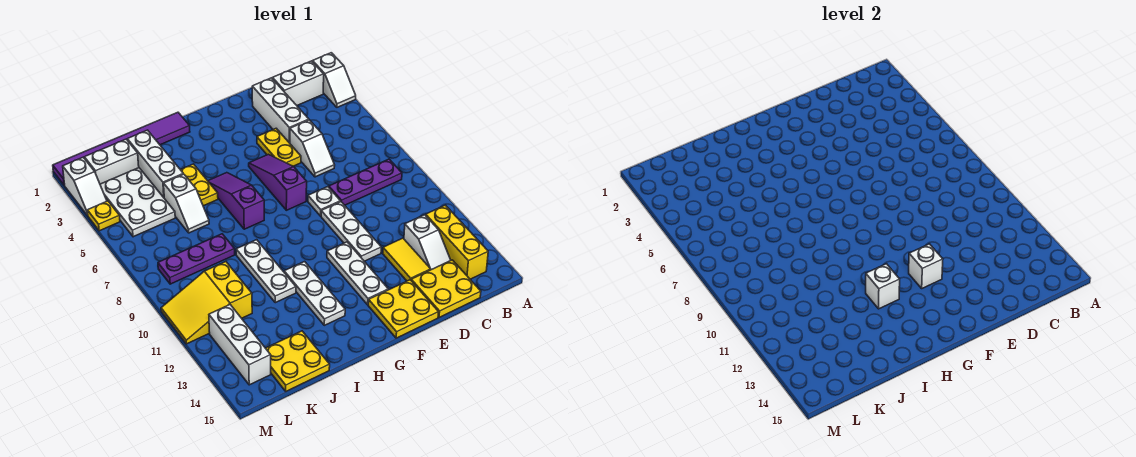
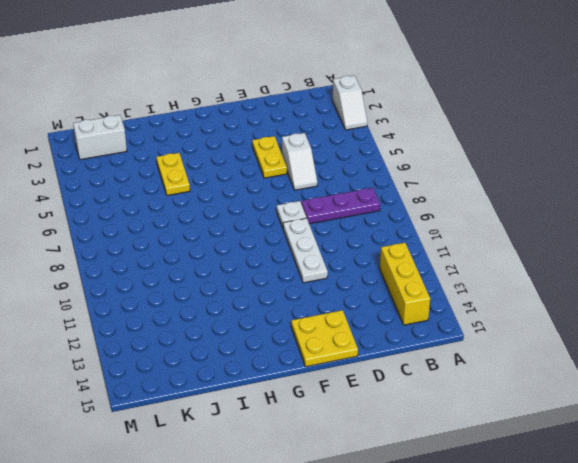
none -> white 1x2 brick [273,61,324,105]
none -> white 1x2 slope [404,215,451,270]
none -> yellow 2x2 plate [411,260,481,317]
none -> white 1x3 brick [252,78,309,143]

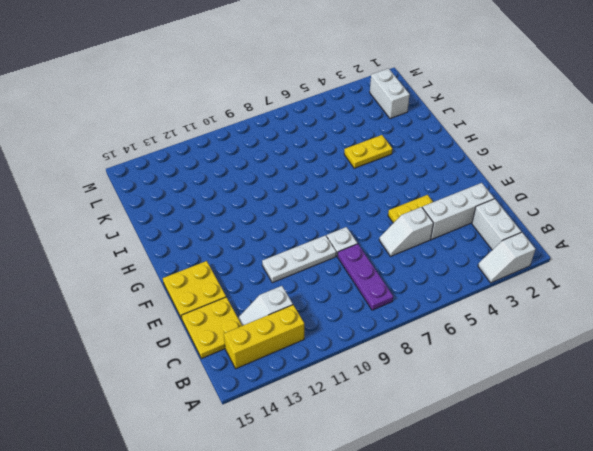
none -> yellow 1x2 tile [383,238,431,281]
none -> purple 1x3 slope [249,154,307,210]
none -> white 1x3 plate [327,242,388,305]
none -> purple 1x6 tile [53,112,190,185]

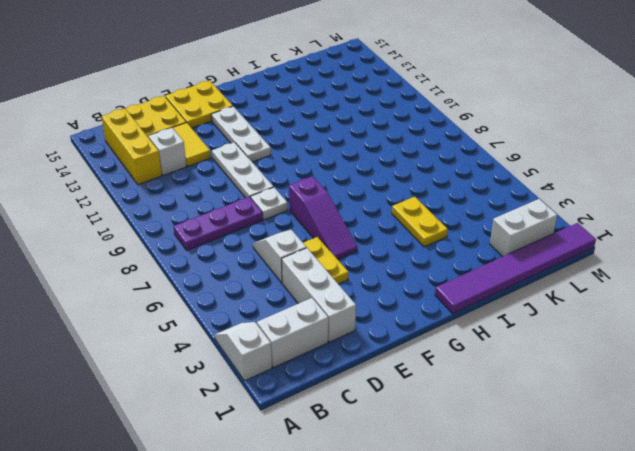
none -> purple 1x3 slope [208,173,264,229]
none -> white 1x3 plate [284,262,345,325]
none -> white 1x3 plate [236,240,296,303]
none -> white 1x3 brick [127,130,183,197]

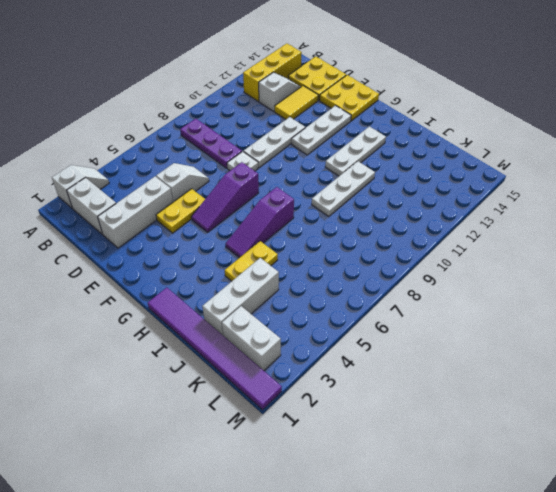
none -> white 1x2 slope [164,174,209,233]
none -> purple 1x3 plate [158,234,235,284]
none -> yellow 2x2 plate [266,331,330,391]
none -> white 2x3 plate [100,168,175,237]

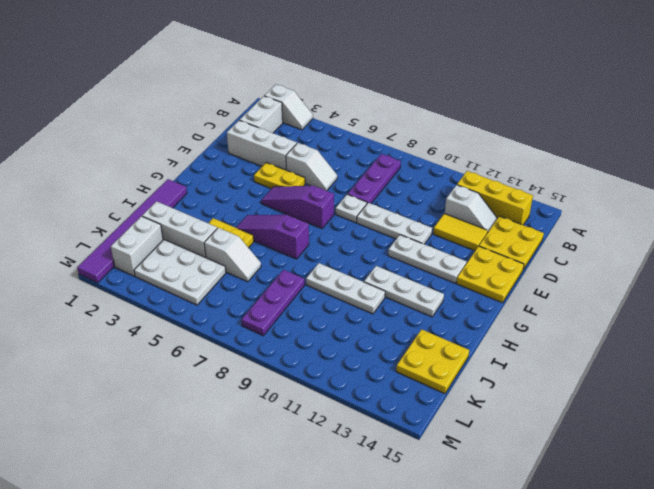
none -> yellow 2x3 slope [161,261,252,344]
none -> white 1x3 brick [209,305,271,385]
none -> white 1x2 slope [63,157,107,216]
none -> yellow 1x1 plate [87,201,120,231]

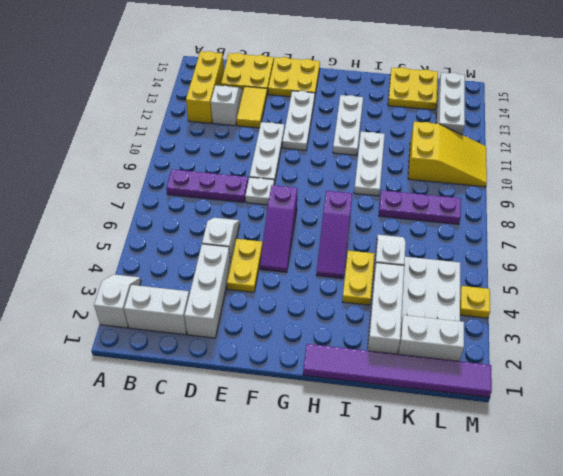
none -> white 1x2 slope [63,157,107,216]
none -> white 1x1 brick [909,244,943,288]
none -> white 1x1 brick [866,264,900,309]

